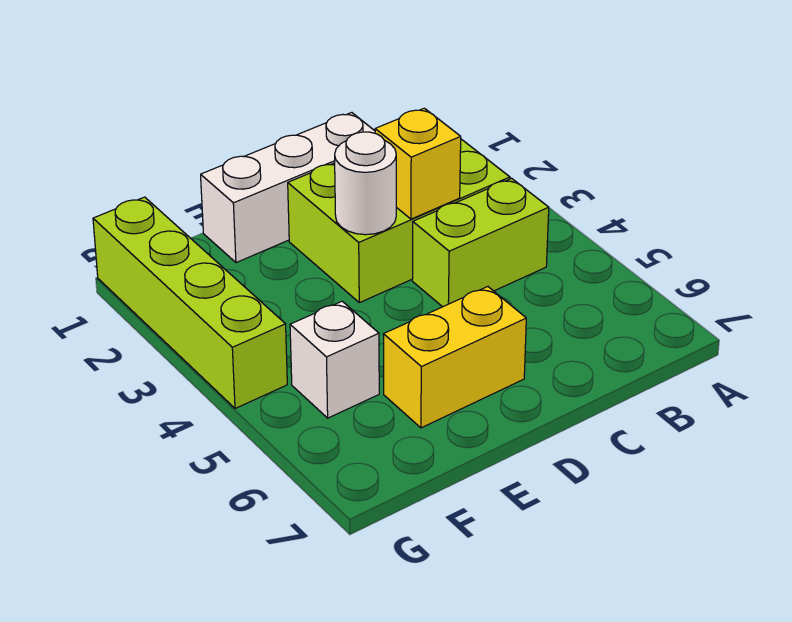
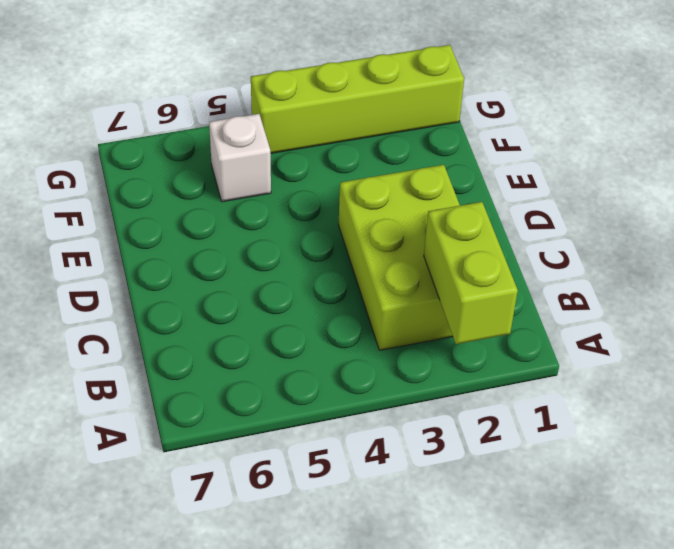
lime 1x2 brick [424,202,518,344] -> lime 1x2 brick moved to [412,178,549,307]
none -> white 1x3 brick [201,113,375,263]
none -> yellow 1x2 brick [383,287,526,428]

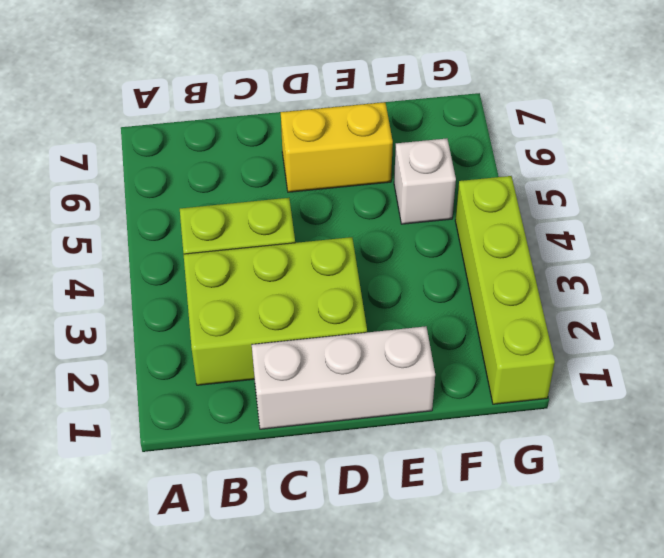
none -> yellow 1x1 brick [375,108,461,219]
none -> white 1x1 round brick [335,132,396,235]

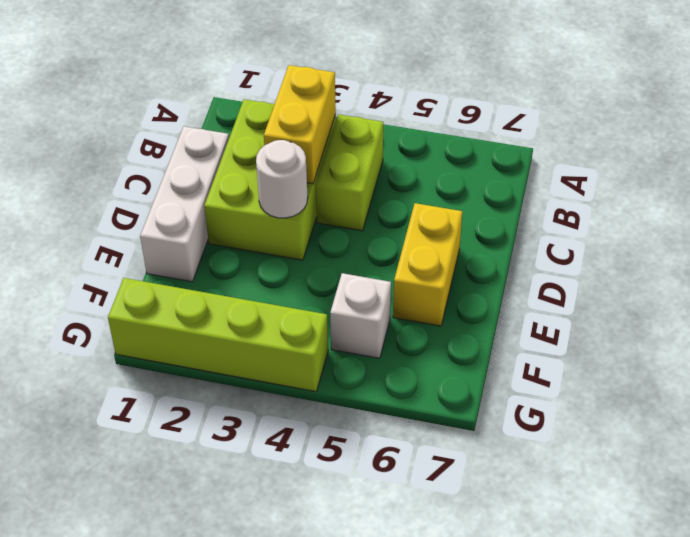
yellow 1x2 brick [264,65,336,184] -> yellow 1x1 brick [375,108,461,219]

